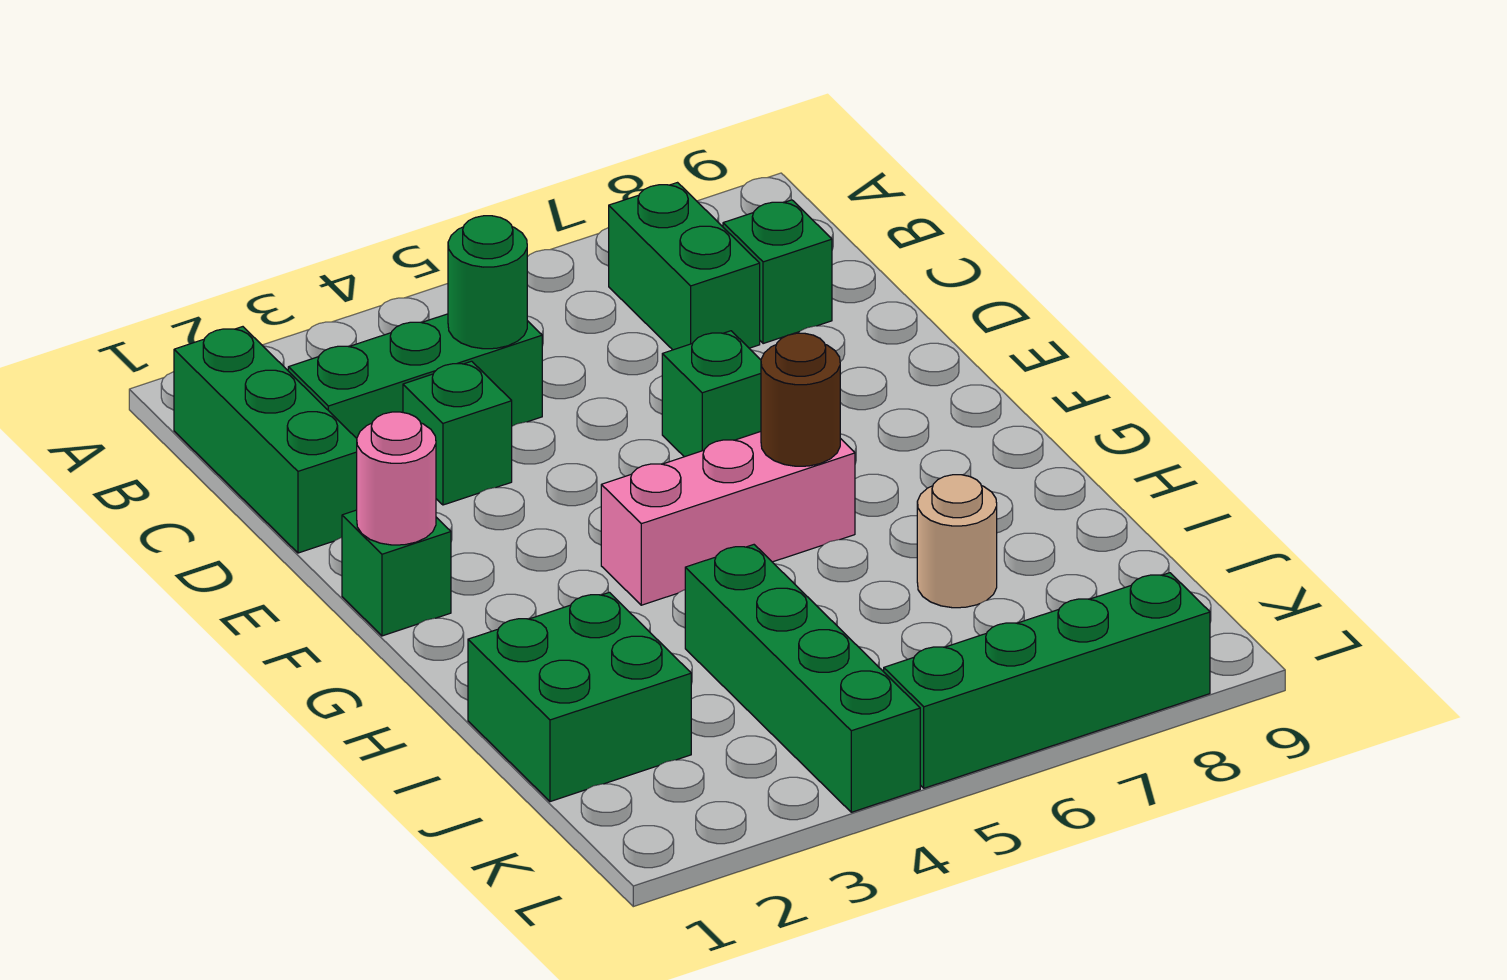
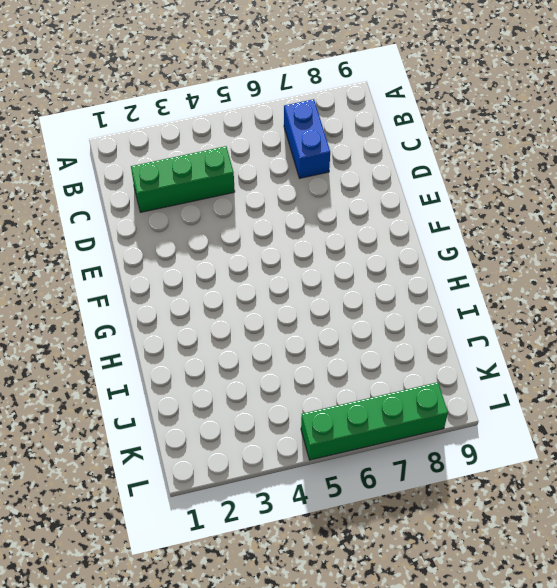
blue 1x2 brick [284,99,330,178] -> green 1x2 brick [609,183,760,350]
none -> green 1x3 brick [174,327,357,553]
none -> green 1x1 brick [723,200,832,344]
none -> green 1x1 brick [403,361,512,505]

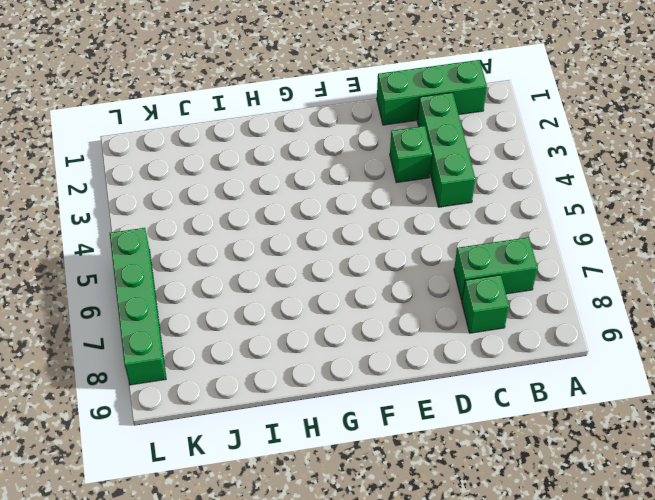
none -> green 1x1 brick [662,331,761,457]
none -> green 1x1 brick [342,510,451,636]
none -> pink 1x3 brick [601,432,855,605]

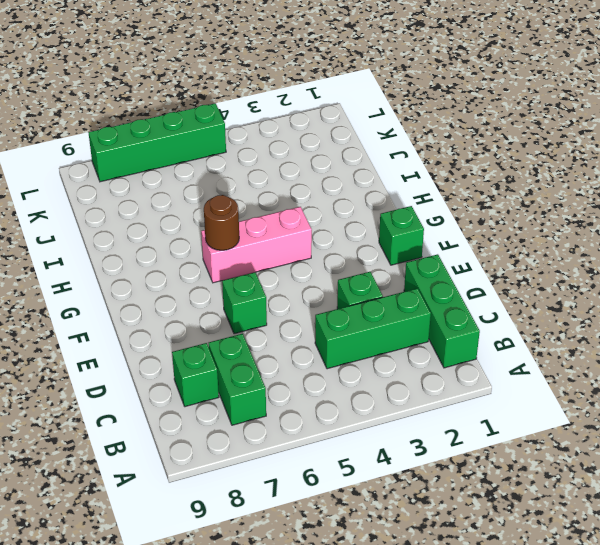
none -> green 2x2 brick [468,592,691,802]
none -> green 1x4 brick [685,545,920,812]
none -> tan 1x1 round brick [917,475,997,608]

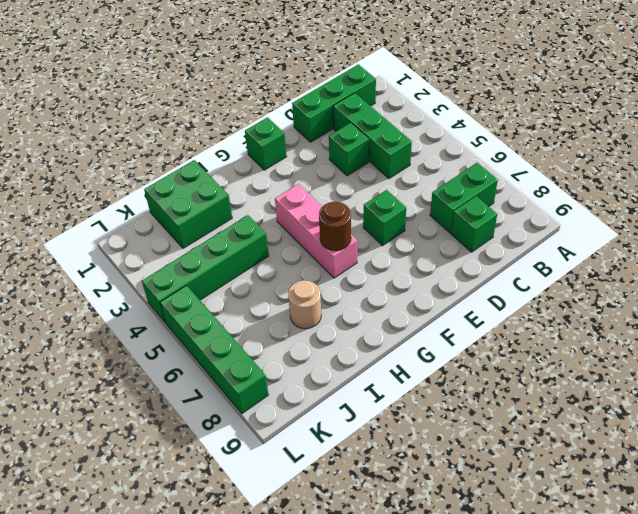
none -> green 1x1 round brick [448,216,527,349]
none -> pink 1x1 round brick [357,412,436,545]

